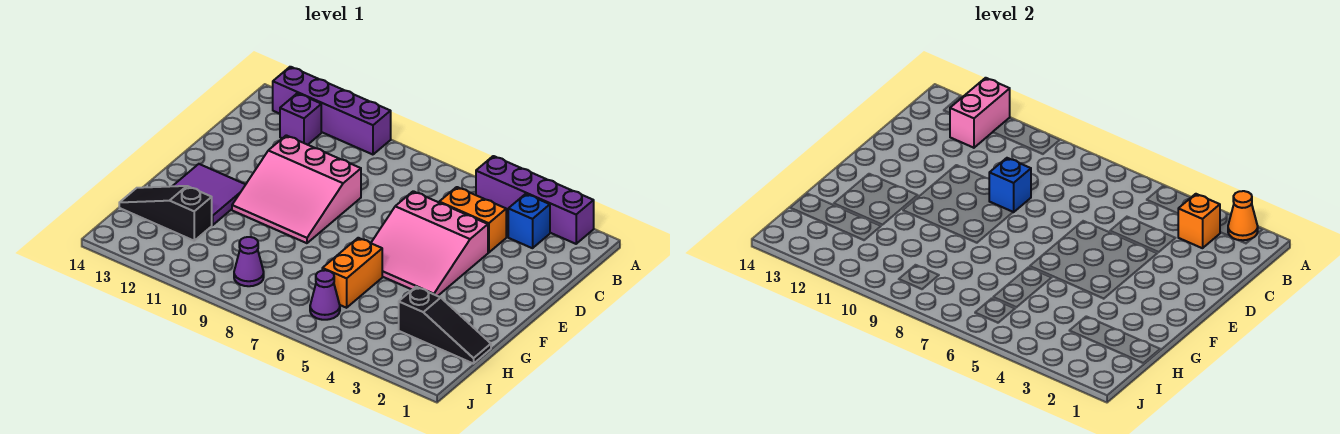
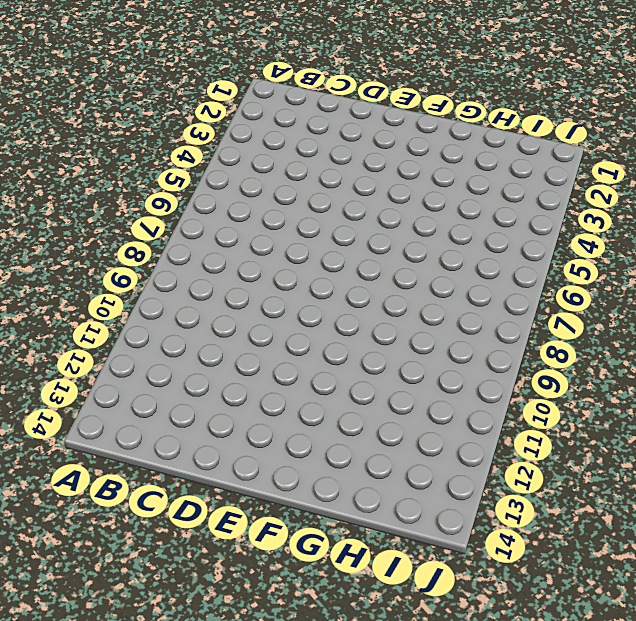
none -> purple 1x4 brick [476,156,594,244]
none -> purple 1x4 brick [273,67,391,155]
none -> blue 1x1 brick [508,194,550,248]

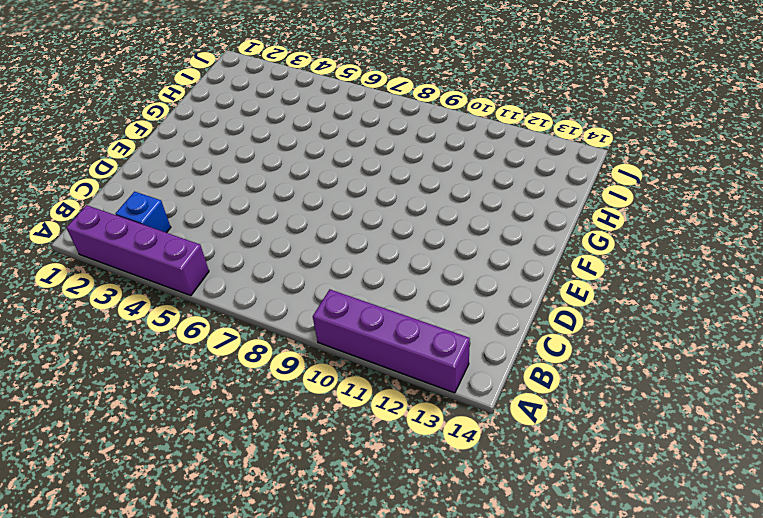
none -> purple 1x1 brick [280,93,321,145]
none -> orange 1x2 brick [439,187,506,253]
none -> pink 3x3 slope [371,191,488,296]

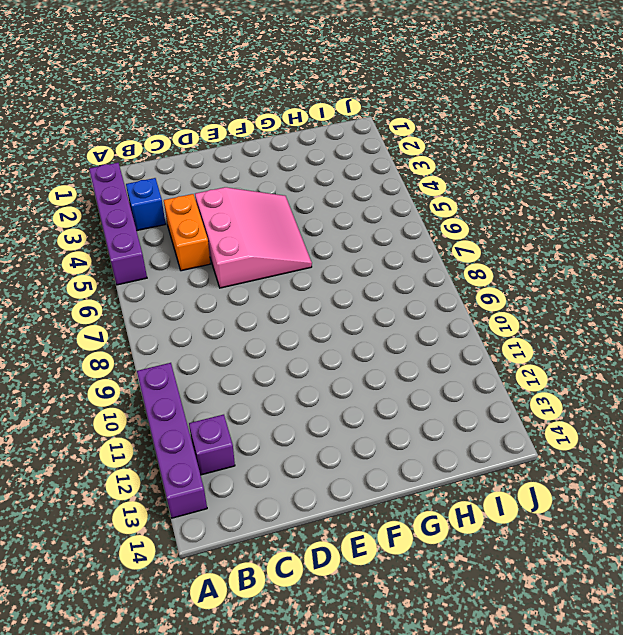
none -> pink 3x3 slope [232,135,361,243]
none -> purple 2x2 tile [173,164,246,225]
none -> orange 1x2 brick [322,238,382,308]

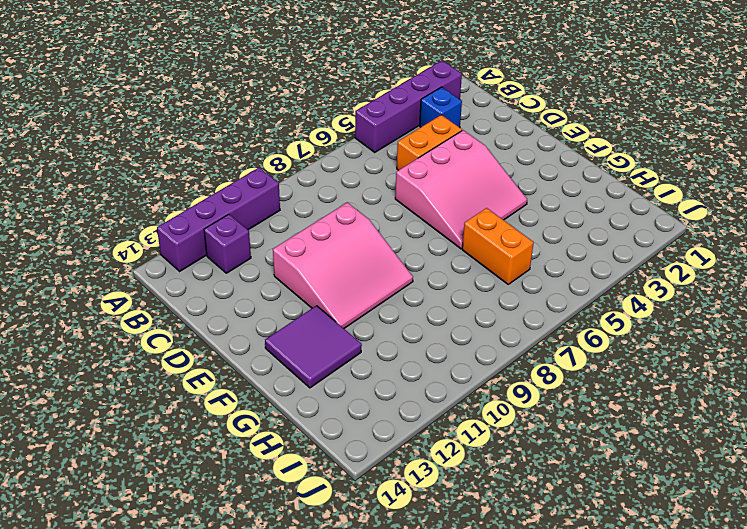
none -> black 1x3 slope [399,287,491,364]
none -> black 1x3 slope [119,186,212,241]
none -> purple 1x1 cone [310,270,340,320]

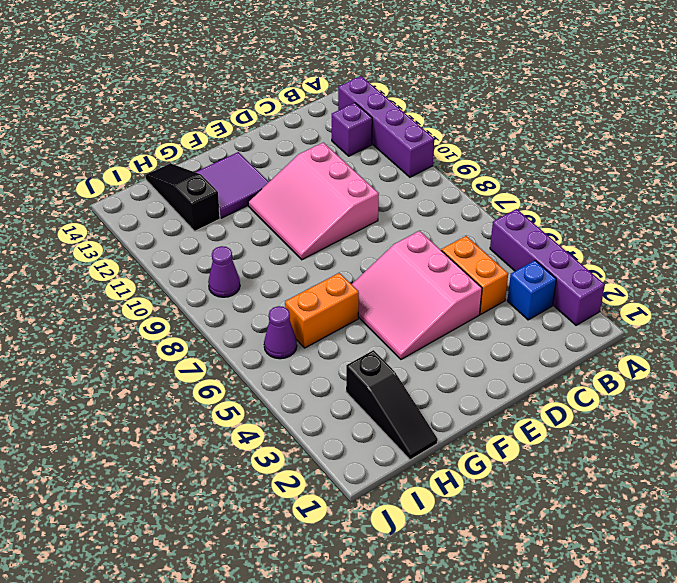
none -> orange 1x1 cone [1228,191,1258,240]
none -> pink 1x2 brick [950,78,1010,148]
none -> orange 1x1 brick [1178,194,1220,248]

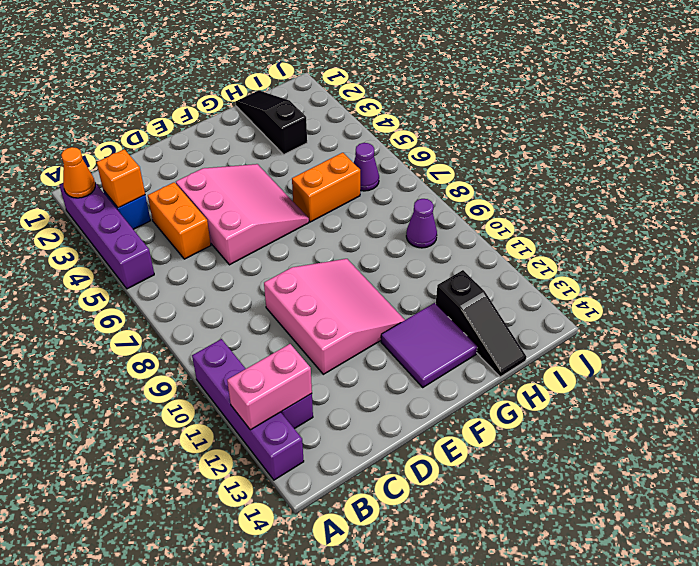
none -> blue 1x1 brick [989,158,1031,212]

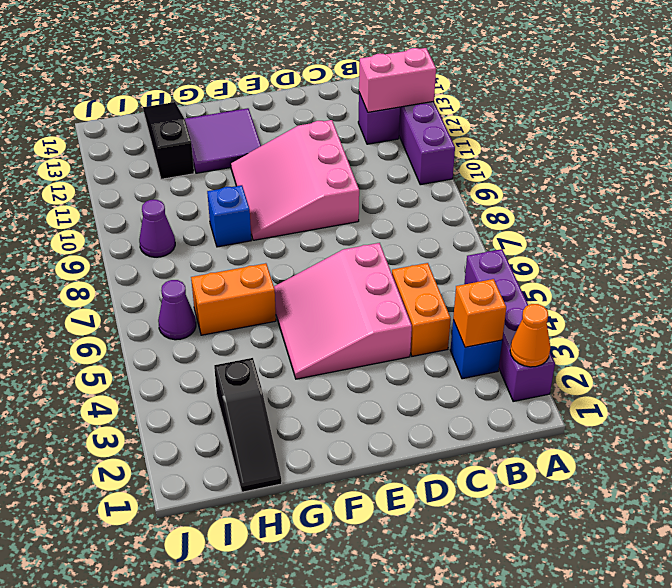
blue 1x1 brick [207,185,251,247] -> blue 1x1 brick moved to [989,158,1031,212]

